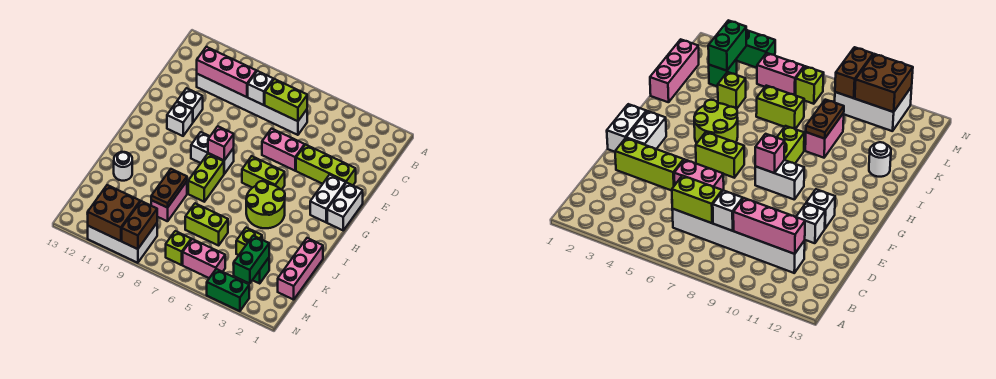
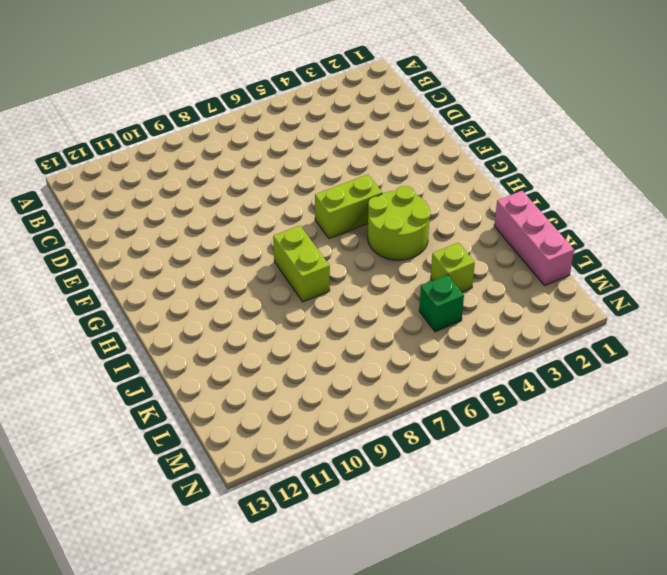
green 1x1 brick [419,275,464,332] -> green 1x1 brick moved to [253,258,269,283]
none -> white 1x6 brick [197,74,307,135]
none -> lime 1x3 brick [296,145,356,185]
none -> pink 1x2 brick [262,129,305,171]

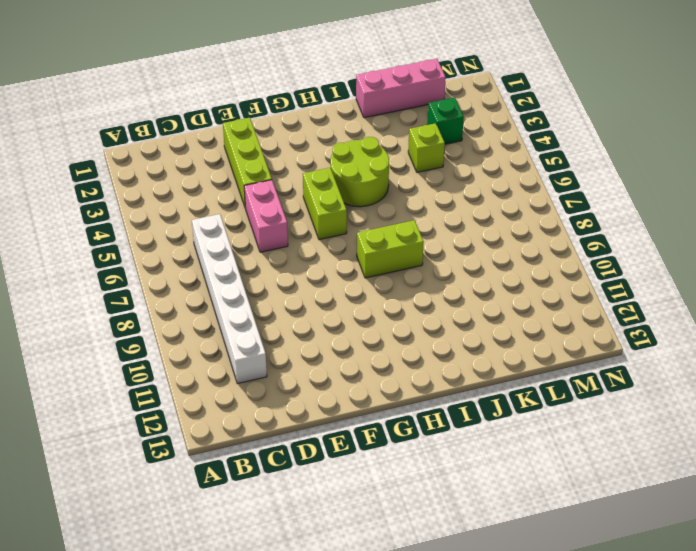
none -> white 1x1 brick [177,88,203,122]
none -> white 1x2 brick [327,183,363,230]
none -> white 1x2 brick [310,175,346,222]

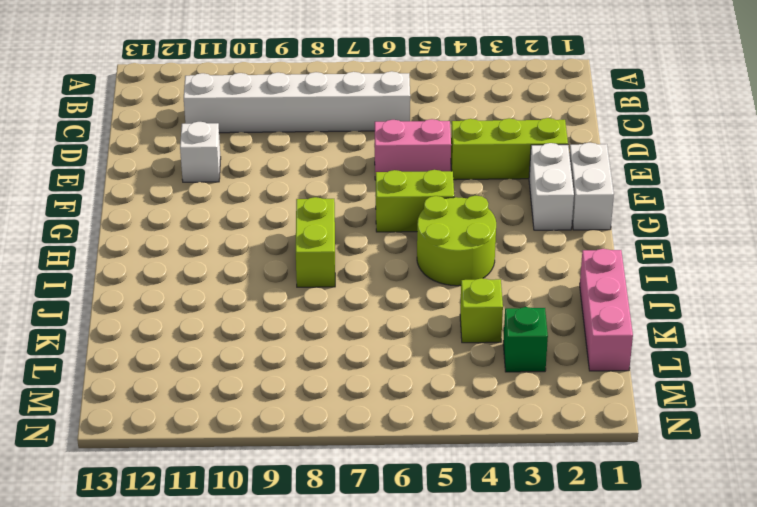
none -> white 1x1 brick [167,102,193,136]
none -> white 1x2 brick [191,132,234,174]
none -> pink 1x2 brick [151,182,187,221]

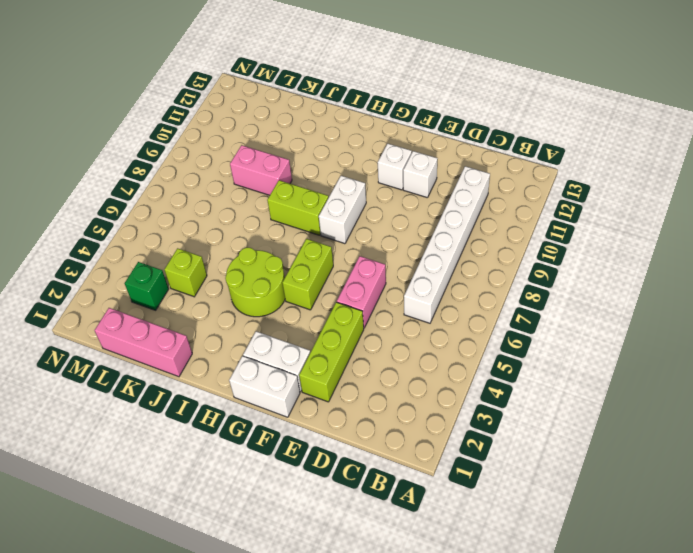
none -> white 1x1 round brick [114,152,132,181]
none -> lime 1x2 brick [185,203,228,245]
none -> pink 1x2 brick [183,239,225,278]

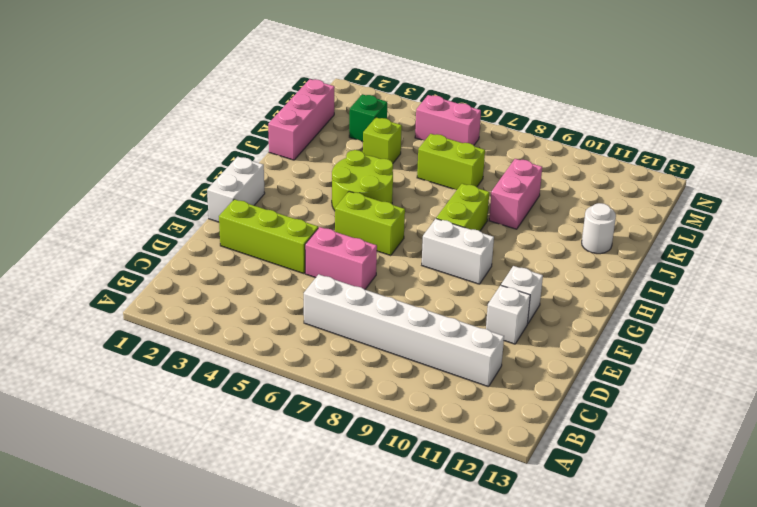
none -> white 1x2 brick [310,175,346,222]
none -> lime 1x1 brick [166,231,191,265]
none -> white 2x3 brick [88,223,157,263]

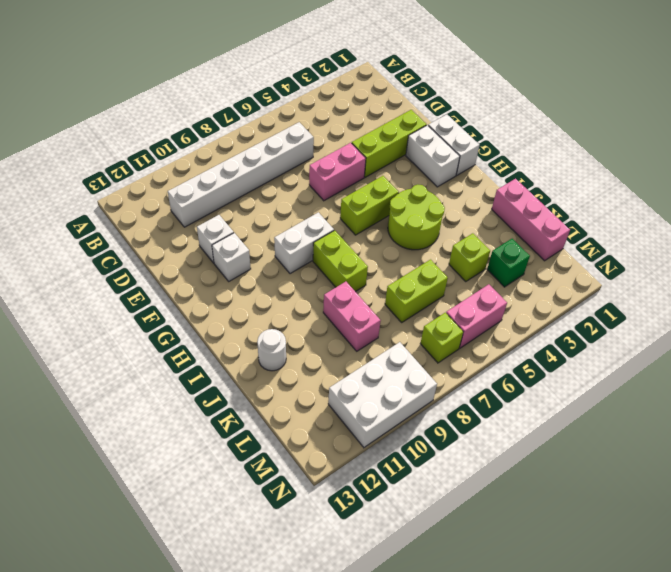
none -> green 1x2 brick [207,269,249,311]
none -> lime 1x2 brick [265,79,307,121]
none -> white 1x1 brick [248,71,273,105]

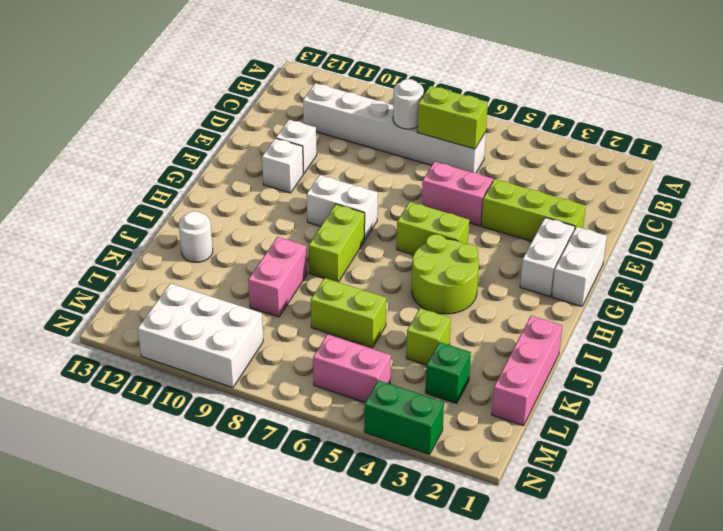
white 1x1 round brick [393,79,424,129] -> white 1x1 brick [248,71,273,105]
none -> lime 1x1 brick [166,231,191,265]
none -> pink 1x3 brick [197,47,256,97]
none -> pink 1x1 brick [208,126,234,160]

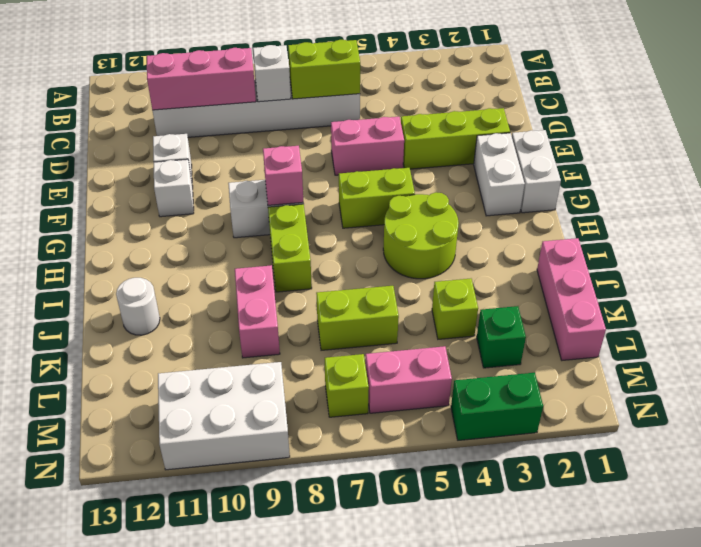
none -> brown 1x2 plate [151,169,187,208]
none -> green 1x2 brick [234,236,269,284]
none -> brown 1x2 brick [122,201,157,249]

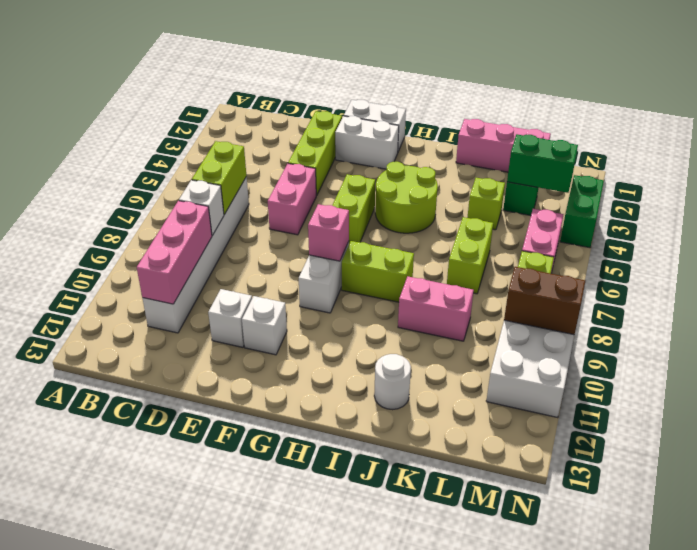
none -> brown 1x2 plate [151,169,187,208]
none -> brown 2x2 brick [88,185,140,241]

